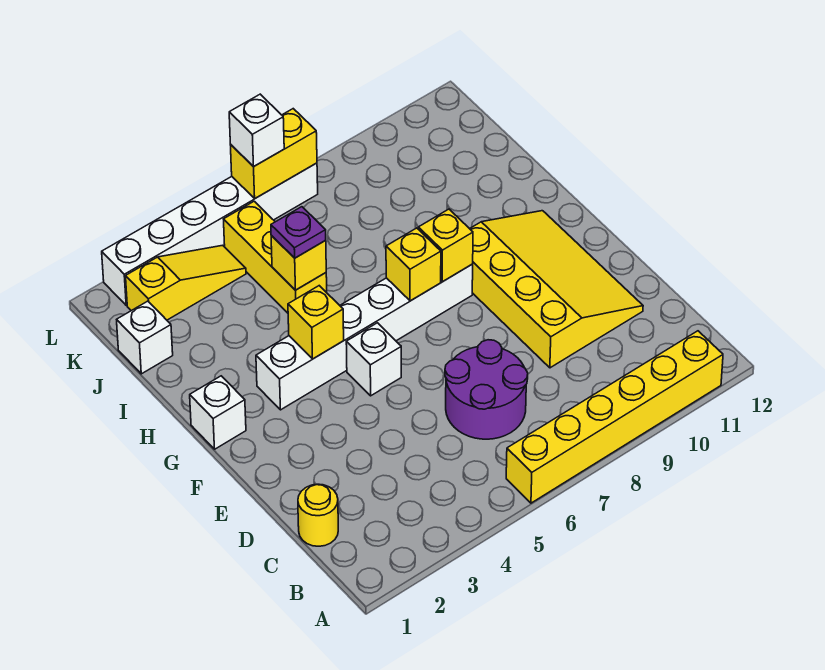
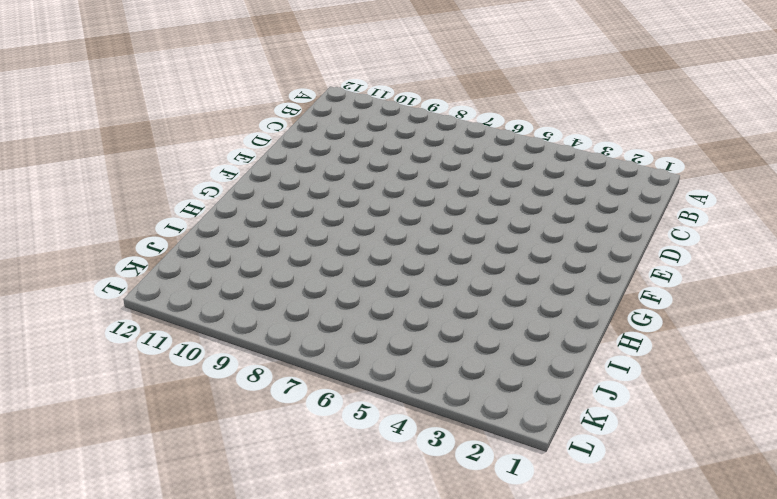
none -> yellow 1x6 brick [506,331,723,503]
none -> yellow 1x1 round brick [298,484,338,546]
none -> purple 2x2 round brick [445,340,528,439]

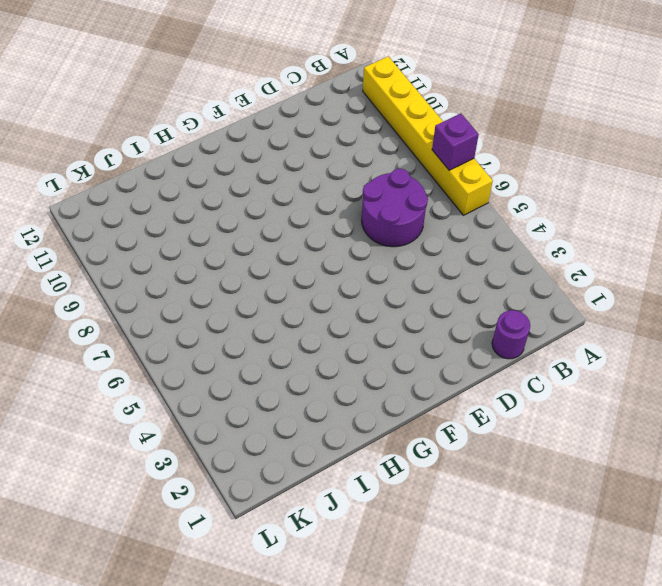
purple 1x1 brick [432,113,479,170] -> none
purple 1x1 round brick [492,310,530,359] -> yellow 1x1 round brick [298,484,338,546]
none -> yellow 3x4 slope [470,211,643,368]
none -> white 1x1 brick [346,323,401,396]
none -> white 1x1 brick [190,376,246,449]

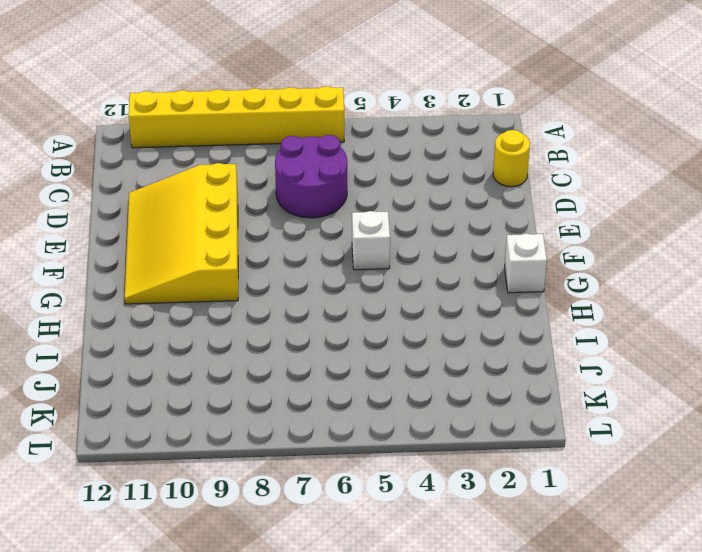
none -> white 1x6 brick [256,264,473,410]
none -> yellow 1x3 brick [224,201,327,313]
none -> white 1x1 brick [117,301,173,374]

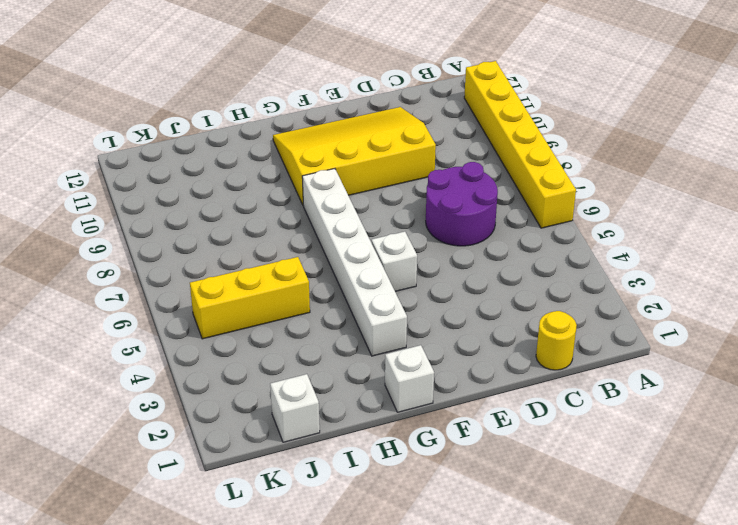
none -> yellow 1x3 slope [126,245,246,320]
none -> white 1x6 brick [102,163,318,305]
none -> yellow 1x1 brick [288,286,344,359]

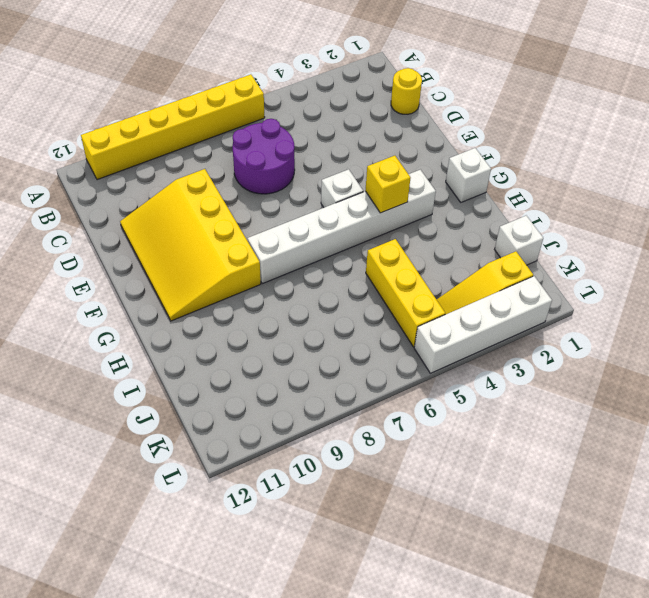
white 1x4 brick [414,276,552,373] -> white 1x6 brick [102,163,318,305]
none -> yellow 1x1 brick [386,228,441,301]
none -> yellow 1x1 brick [418,209,473,282]
none -> yellow 1x1 brick [271,236,326,290]

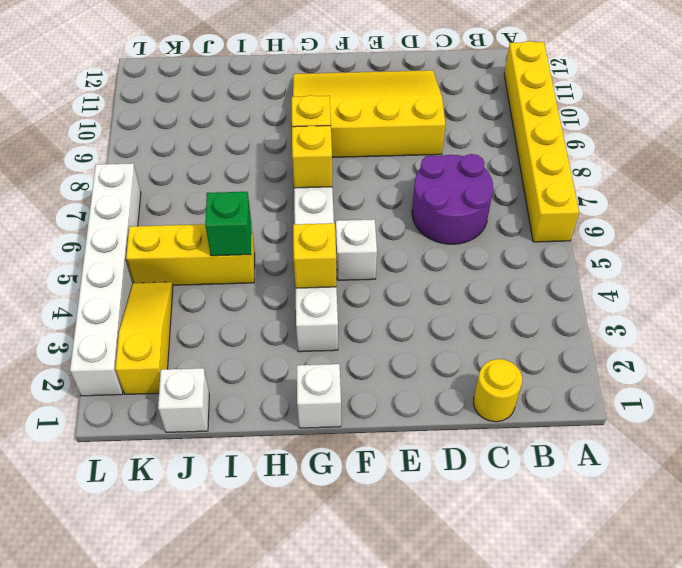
green 1x1 brick [205,192,251,256] -> yellow 1x1 brick [271,236,326,290]
none -> yellow 1x2 brick [231,109,317,198]
none -> purple 1x1 plate [271,207,326,258]
none -> white 1x1 brick [229,94,284,167]

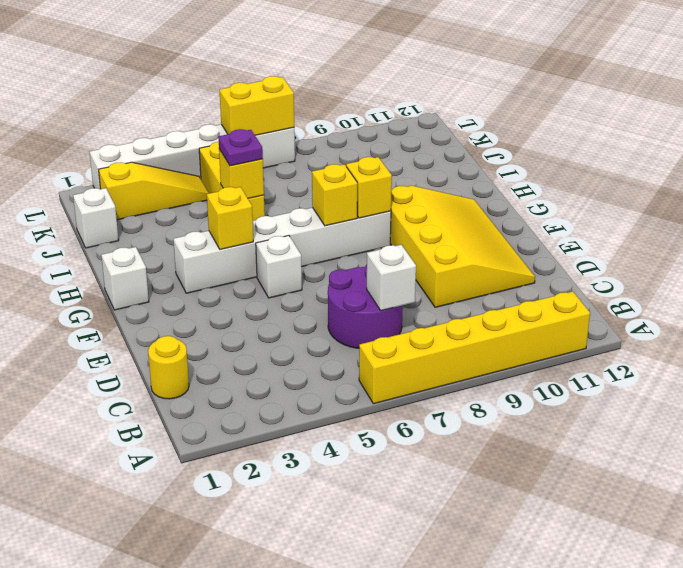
white 1x1 brick [367,245,416,311] -> white 1x1 brick moved to [229,94,284,167]

